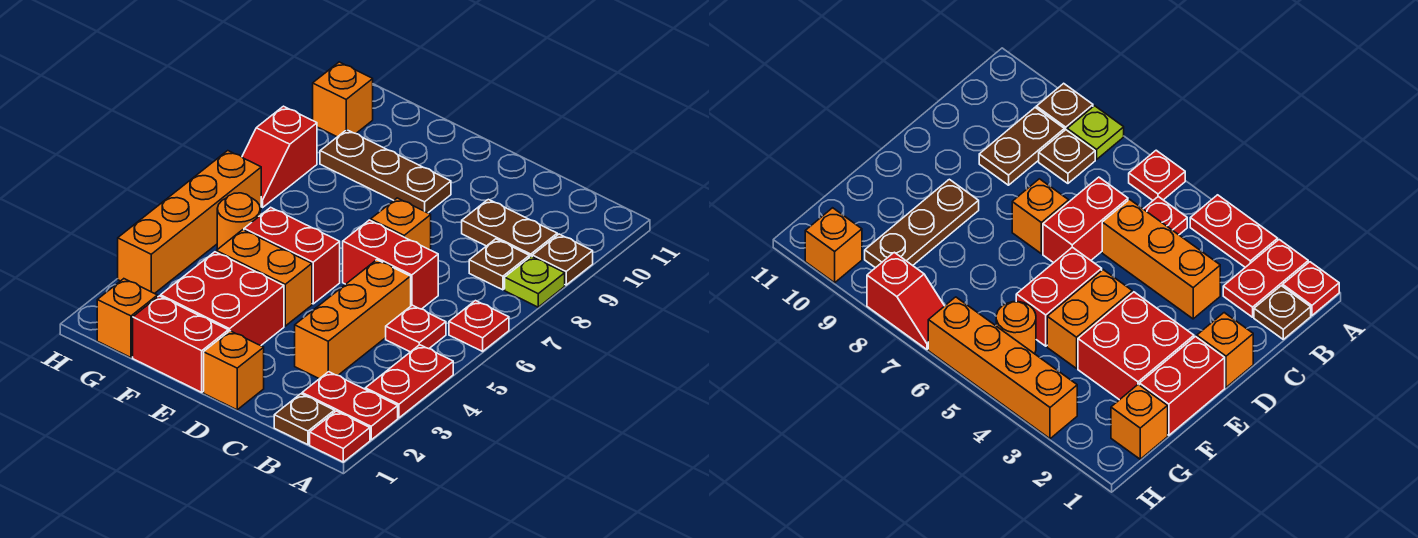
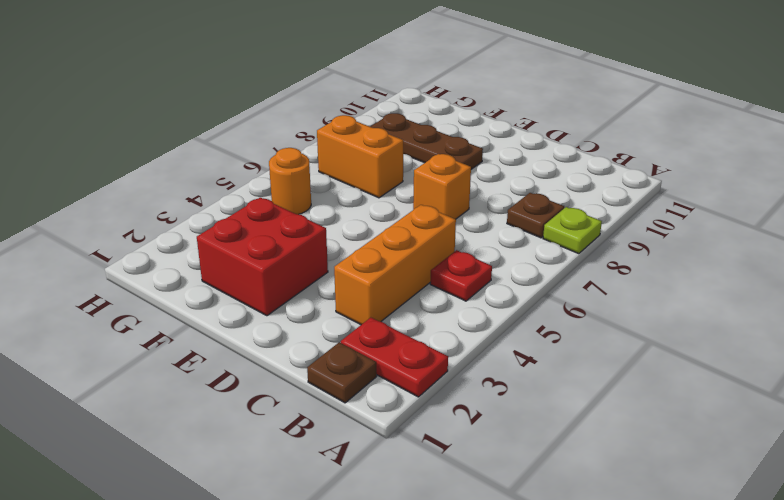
orange 1x2 brick [317,115,403,198] -> orange 1x2 brick moved to [216,230,312,326]
none -> red 1x1 plate [310,411,370,462]
none -> red 1x2 plate [365,345,453,418]
none -> red 1x1 plate [449,301,509,351]

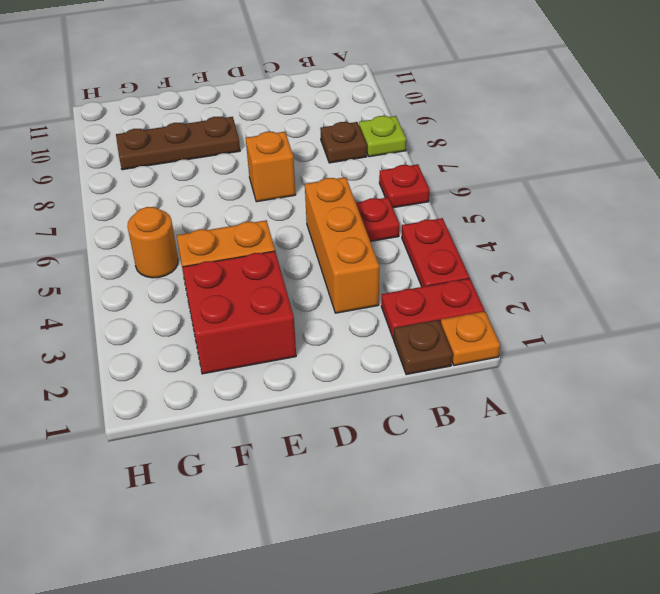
orange 1x1 plate [441,311,500,366] -> red 1x1 plate [310,411,370,462]
none -> brown 1x1 plate [532,234,593,285]
none -> brown 1x2 plate [462,199,557,257]
none -> red 1x2 brick [343,220,438,309]

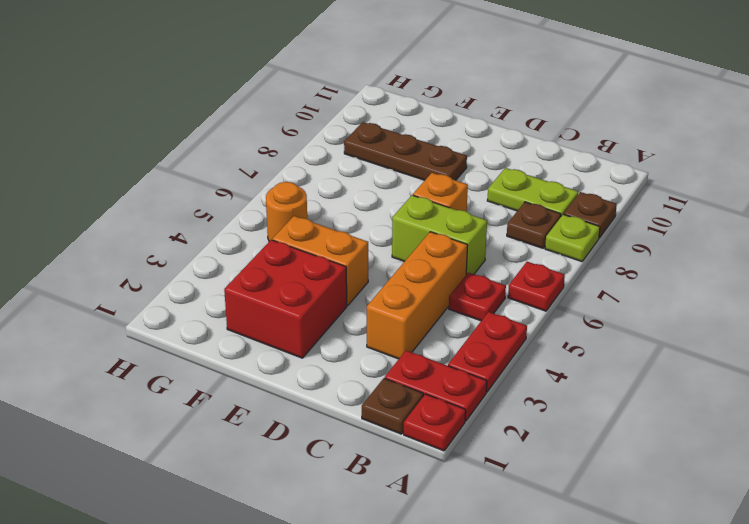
lime 1x2 plate [487,168,578,216] -> brown 1x2 plate [462,199,557,257]
lime 1x2 brick [392,195,487,274] -> red 1x2 brick [343,220,438,309]
none -> orange 1x1 brick [204,331,264,410]
none -> red 1x2 brick [133,296,228,392]
none -> red 1x2 brick [244,207,340,304]

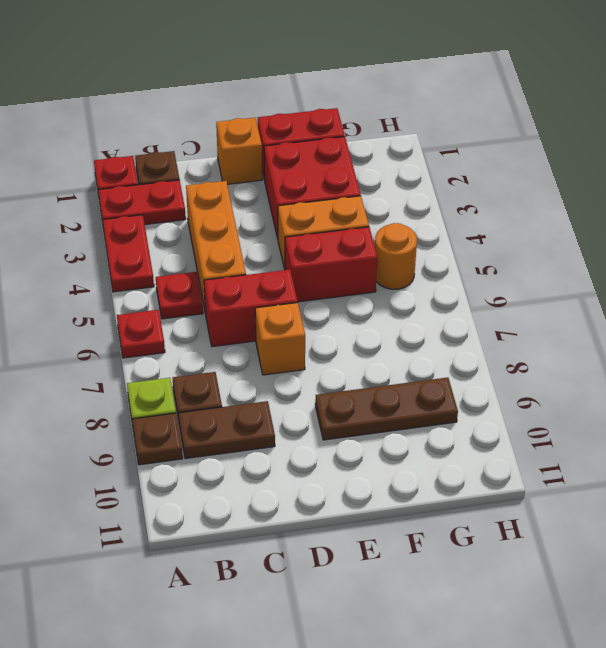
none -> orange 1x1 brick [97,279,158,358]
none -> orange 1x4 brick [118,151,261,294]
none -> red 1x2 slope [242,106,317,207]

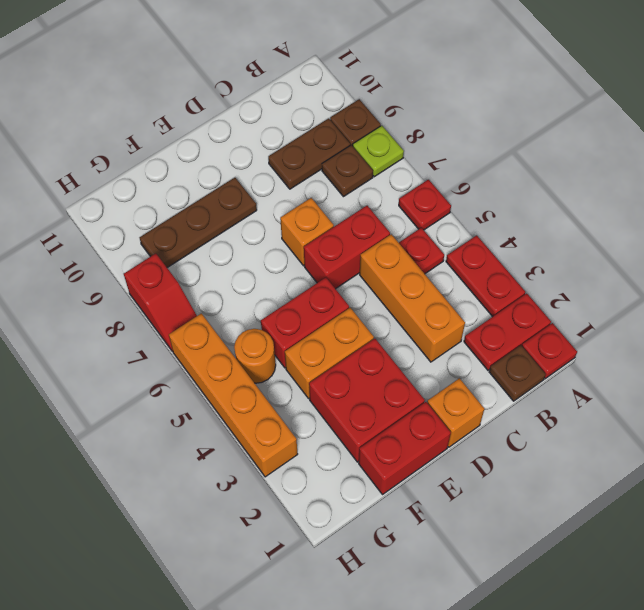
none -> orange 1x1 brick [97,279,158,358]
none -> orange 1x1 brick [313,62,373,137]

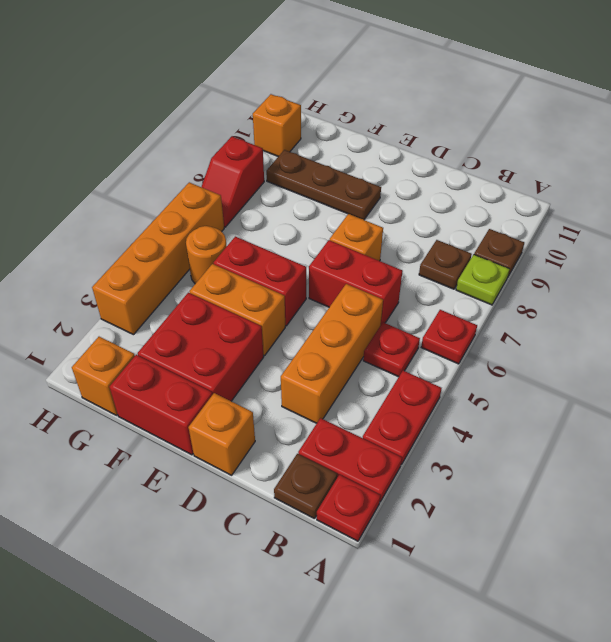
none -> brown 1x2 plate [462,199,557,257]

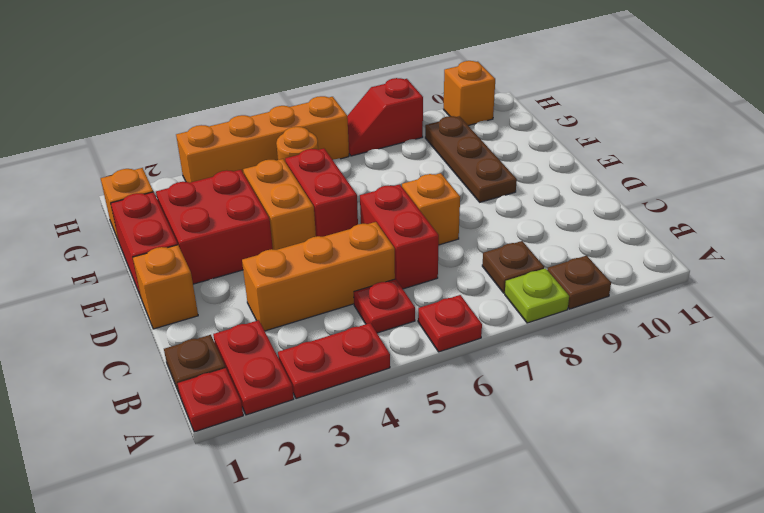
none -> brown 1x2 plate [462,199,557,257]

